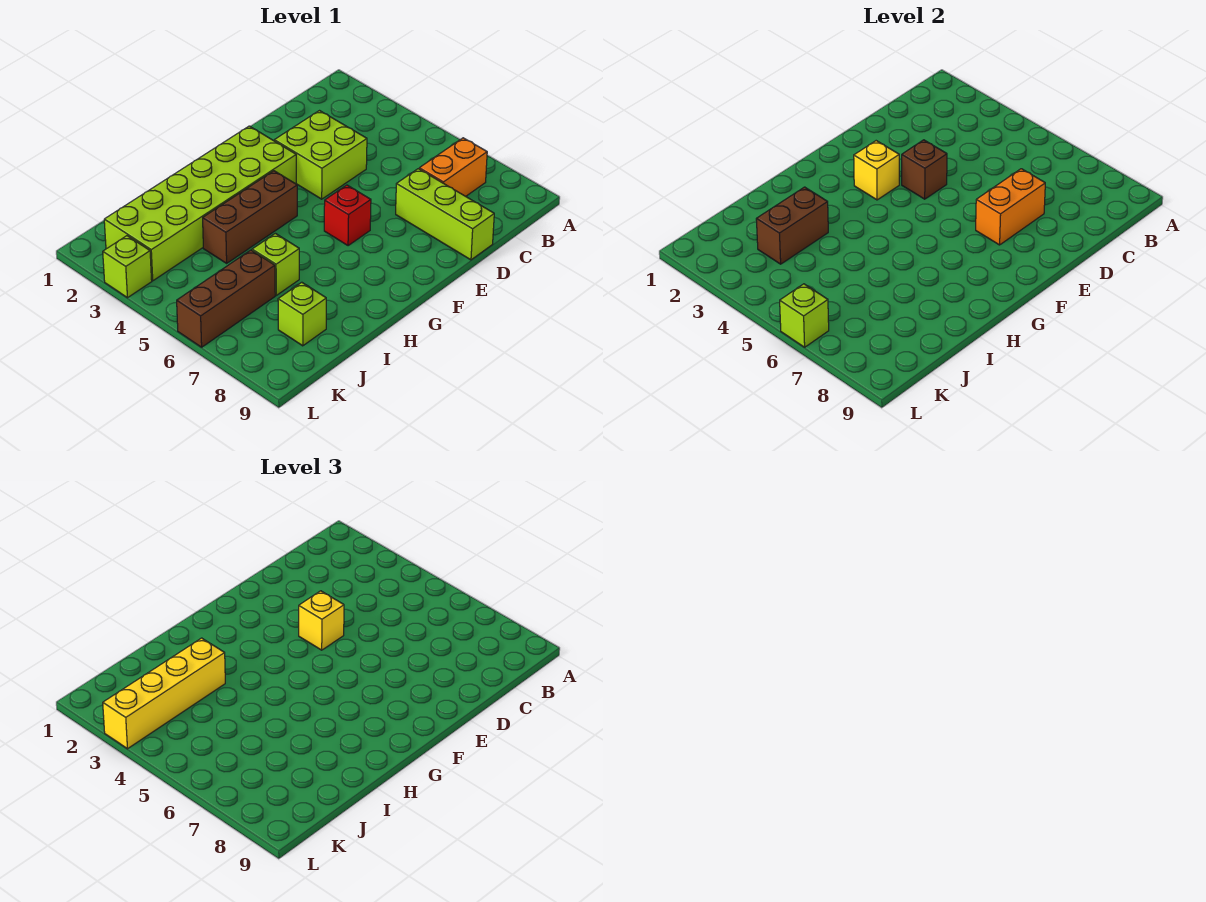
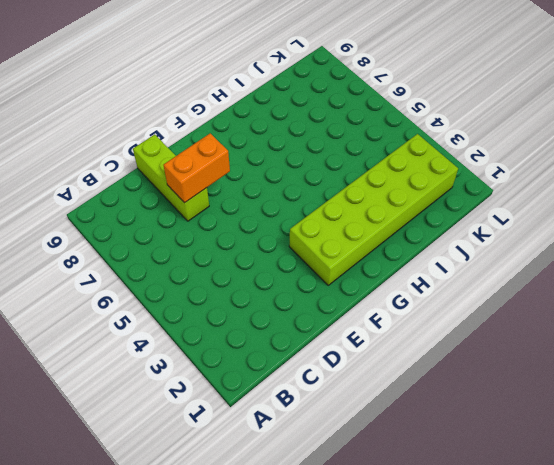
none -> orange 1x2 brick [419,138,487,196]
none -> lime 2x2 brick [274,111,367,199]
none -> red 1x1 brick [324,185,371,246]

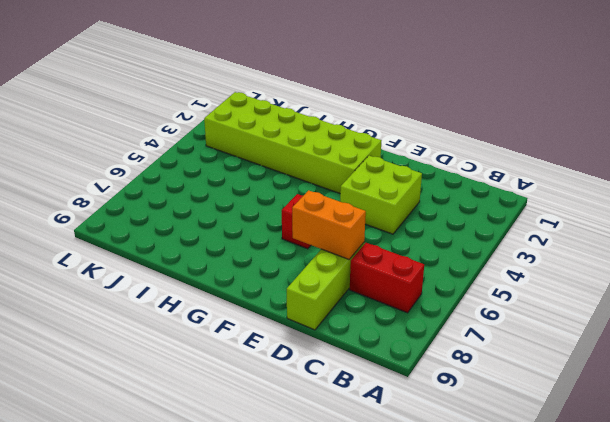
red 1x2 brick [350,243,424,313] -> orange 1x2 brick [419,138,487,196]
none -> brown 1x3 brick [203,171,297,263]
none -> lime 1x1 brick [252,233,299,295]
none -> brown 1x3 brick [177,250,275,347]

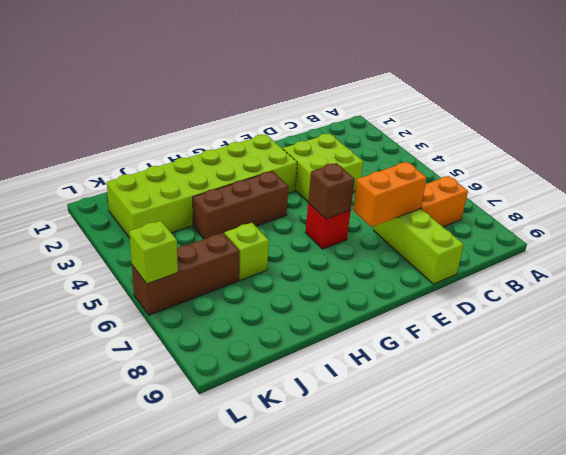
brown 1x1 brick [308,163,355,219] -> brown 1x1 brick moved to [902,140,947,199]
none -> lime 1x1 brick [278,282,326,346]
none -> lime 1x1 brick [103,236,152,298]
none -> yellow 1x1 brick [854,141,899,200]

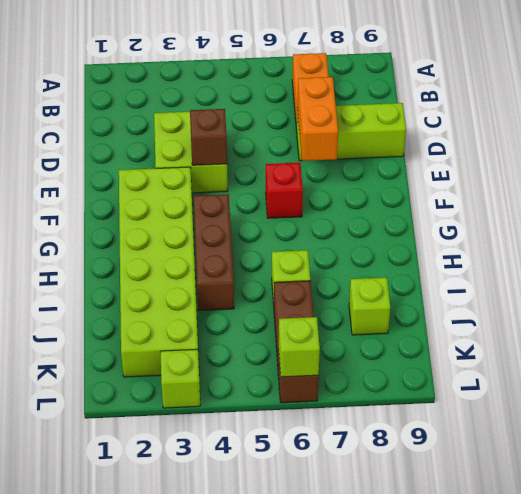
none -> yellow 1x1 brick [854,141,899,200]
none -> brown 1x2 brick [756,187,828,264]
none -> yellow 1x1 brick [299,591,344,650]

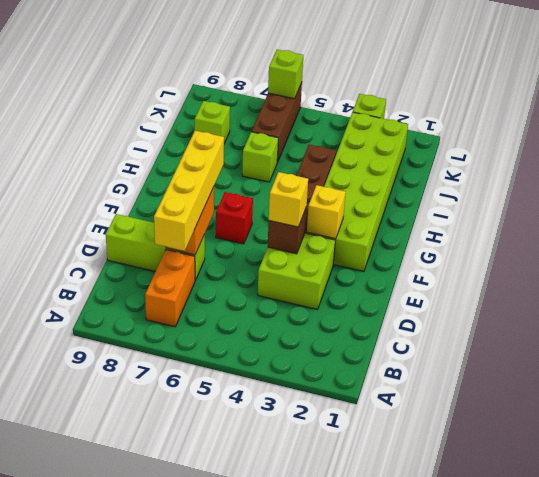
yellow 1x4 brick [154,131,224,251] -> yellow 1x4 brick moved to [103,638,225,749]
none -> brown 1x2 brick [756,187,828,264]

